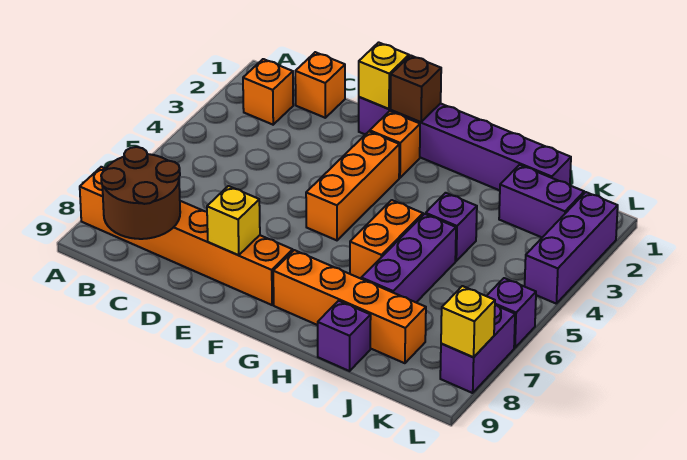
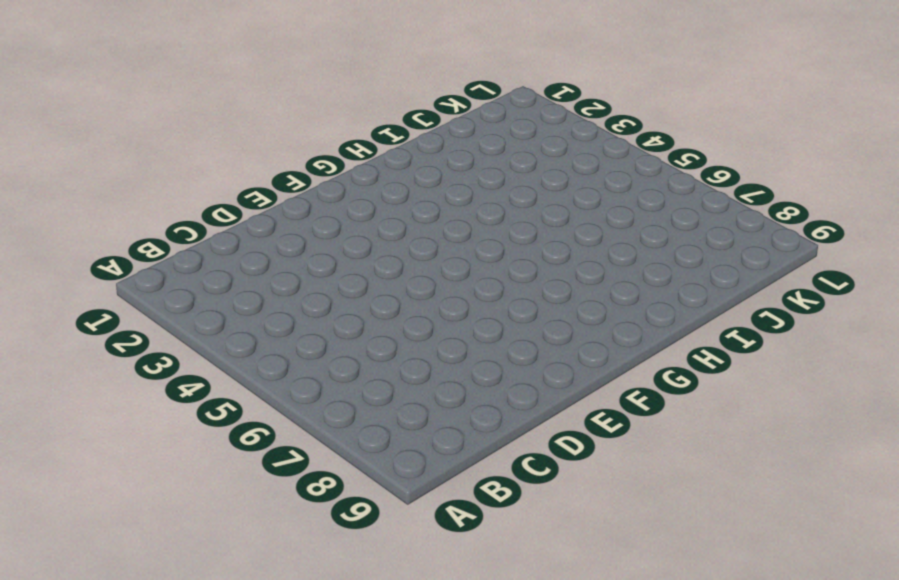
none -> orange 1x6 brick [80,167,293,305]
none -> orange 1x1 brick [243,59,293,125]
none -> orange 1x1 brick [295,52,345,118]

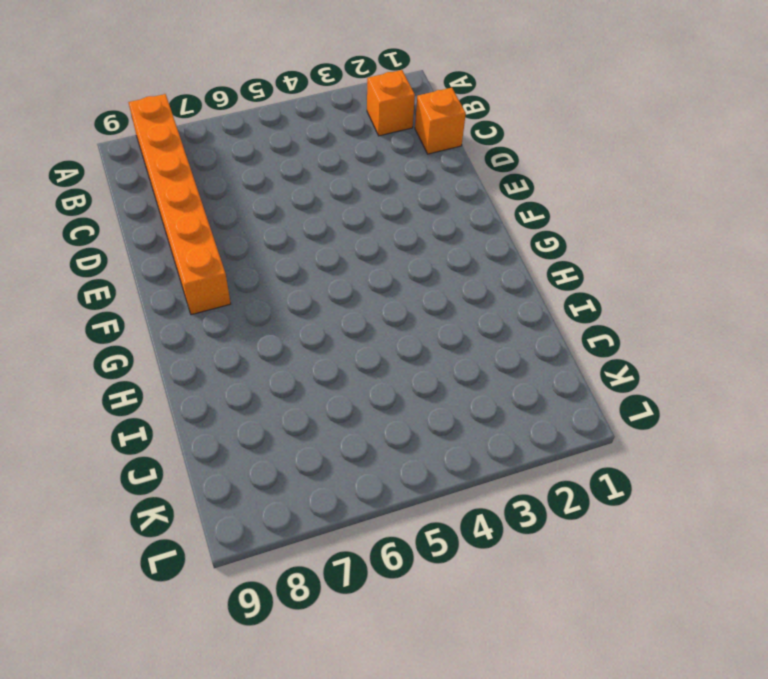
none -> purple 1x6 brick [359,97,571,190]
none -> orange 1x1 brick [370,111,420,178]
none -> orange 1x3 brick [306,131,399,240]

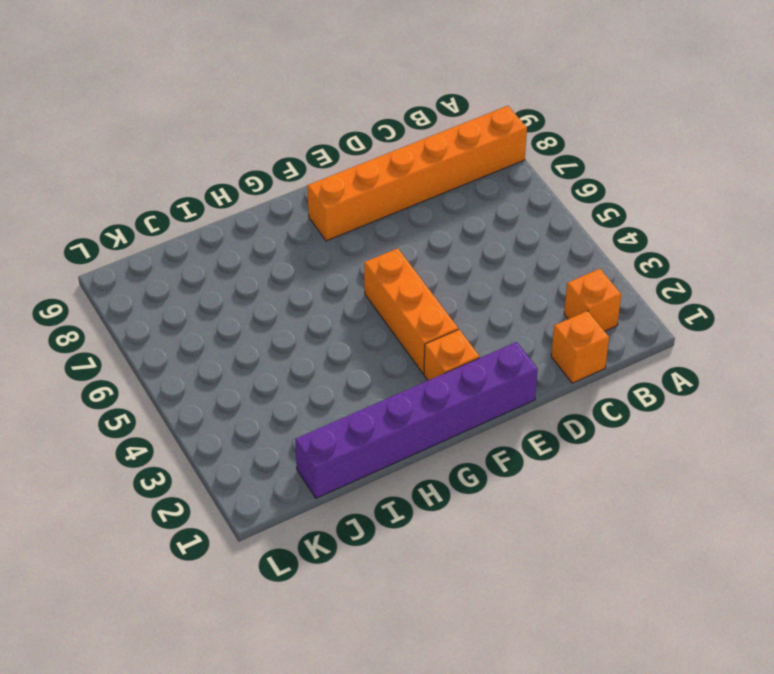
none -> orange 1x4 brick [273,250,426,363]
none -> orange 1x2 brick [350,200,423,279]
none -> purple 1x1 brick [426,193,477,261]

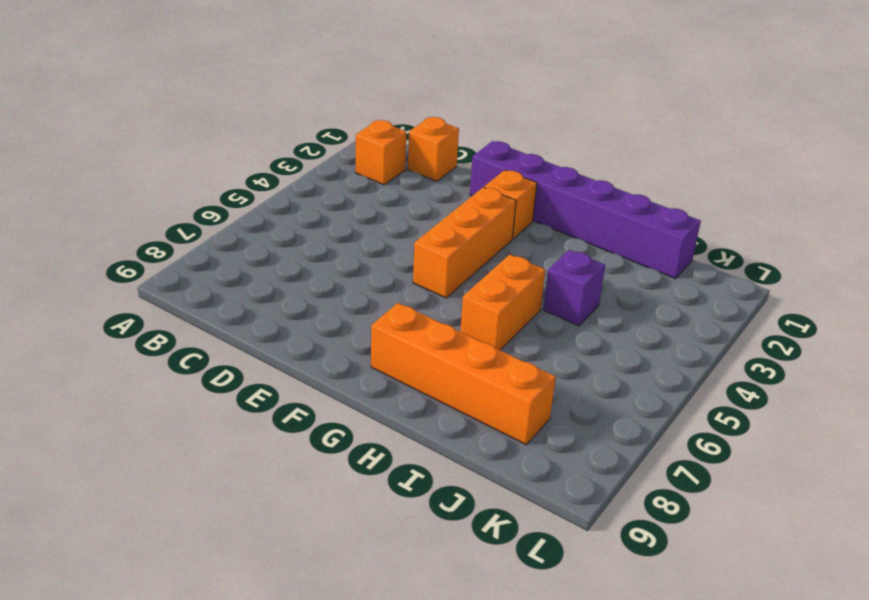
none -> orange 1x6 brick [80,167,293,305]
none -> purple 1x3 brick [361,214,456,302]
none -> purple 1x1 brick [318,301,371,371]

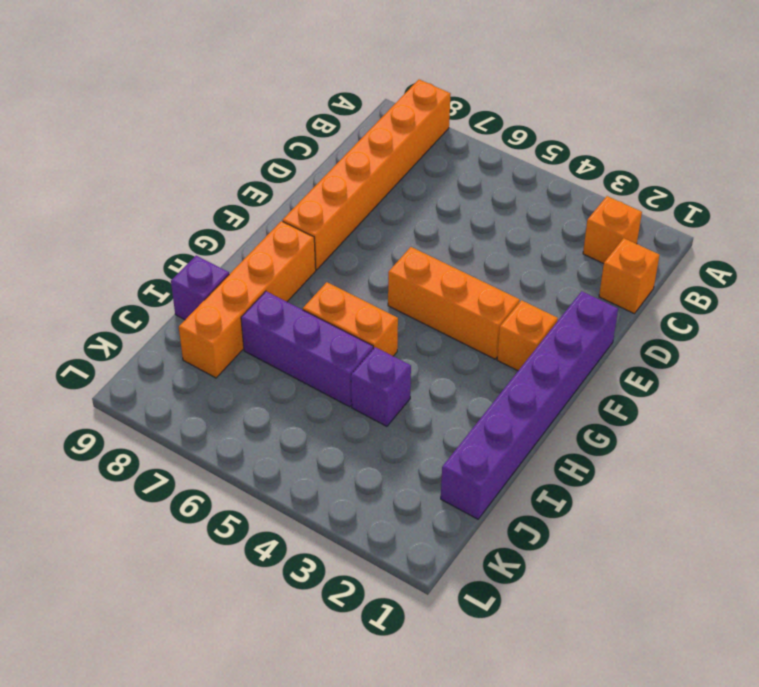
none -> purple 1x2 brick [499,165,584,237]
none -> purple 1x3 brick [525,192,618,303]
none -> purple 1x1 brick [487,278,536,348]

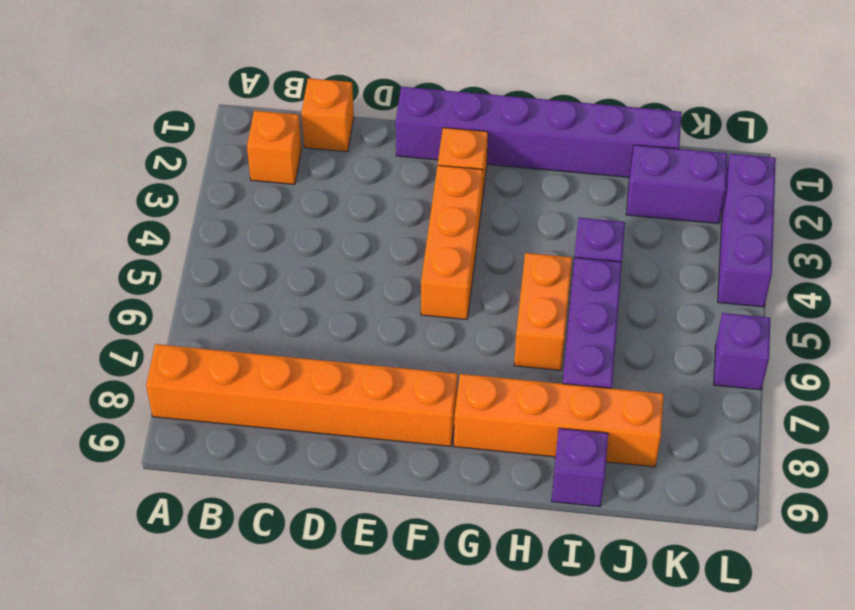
none -> purple 1x2 brick [440,304,515,393]
none -> brown 2x2 round brick [101,147,180,239]
none -> yellow 1x1 brick [359,42,409,109]

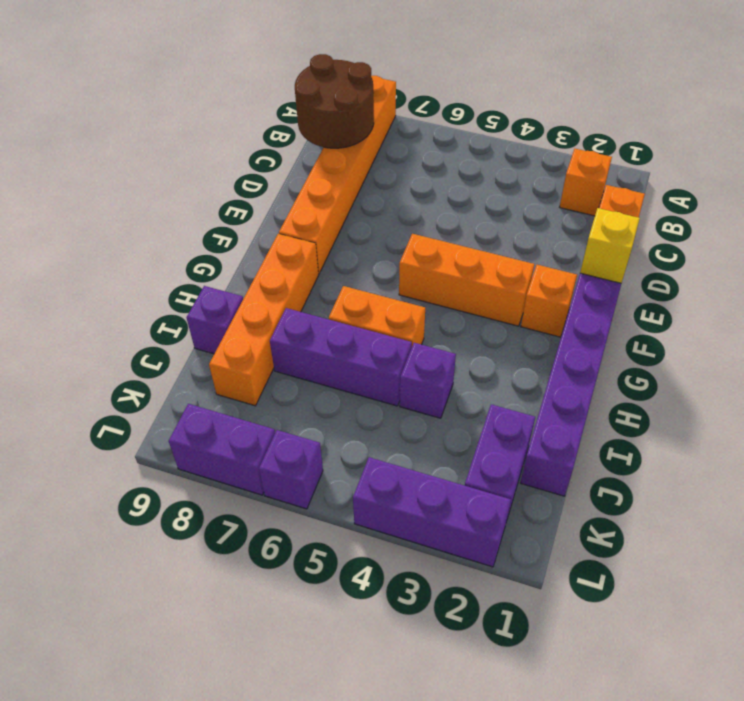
none -> yellow 1x1 brick [207,186,260,255]
none -> brown 1x1 brick [391,55,441,122]
none -> yellow 1x1 brick [441,286,495,357]

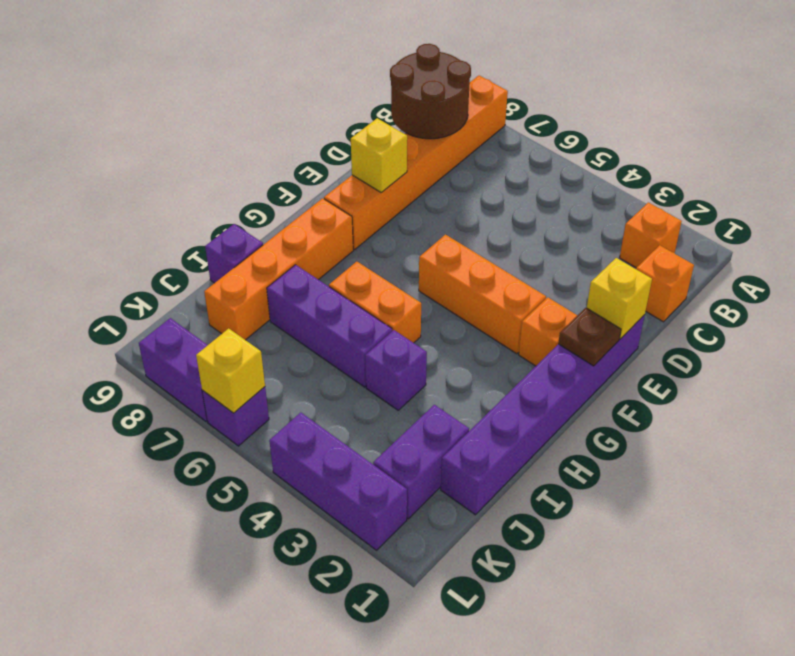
brown 1x1 plate [558,308,621,366] -> brown 1x1 brick [391,55,441,122]
yellow 1x1 brick [196,328,265,413] -> yellow 1x1 brick moved to [441,286,495,357]

